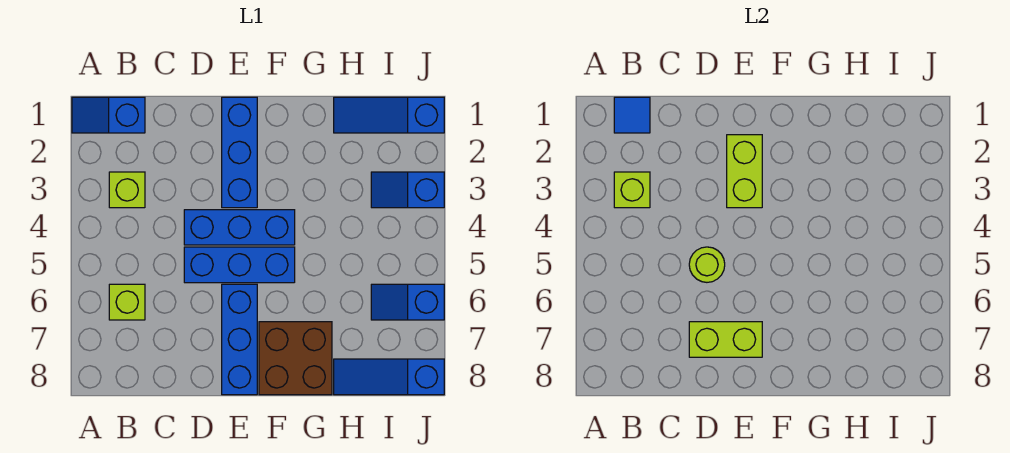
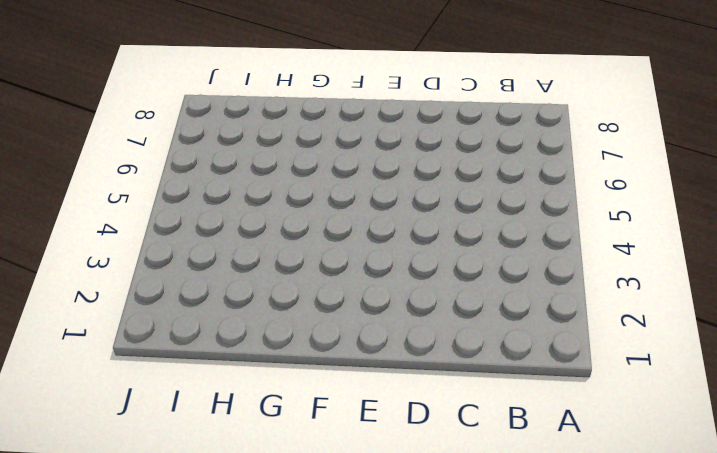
none -> blue 1x2 slope [72,97,145,133]
none -> lime 1x1 brick [109,172,145,208]
none -> lime 1x1 brick [109,284,145,320]

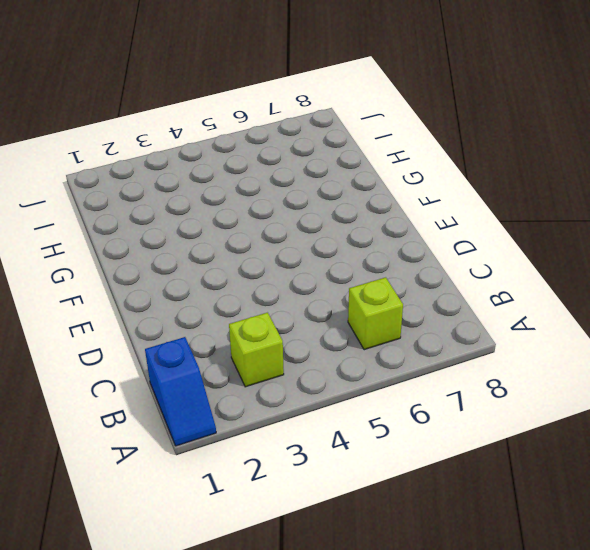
none -> blue 1x3 brick [184,210,295,245]
none -> blue 1x3 brick [184,247,295,283]
none -> blue 1x3 brick [222,97,257,208]

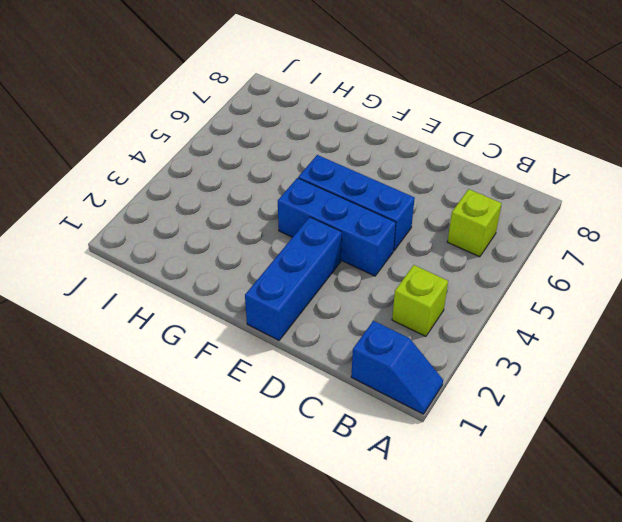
none -> blue 1x3 brick [222,284,257,395]
none -> brown 2x2 brick [259,322,332,395]
none -> blue 1x3 slope [334,97,444,133]

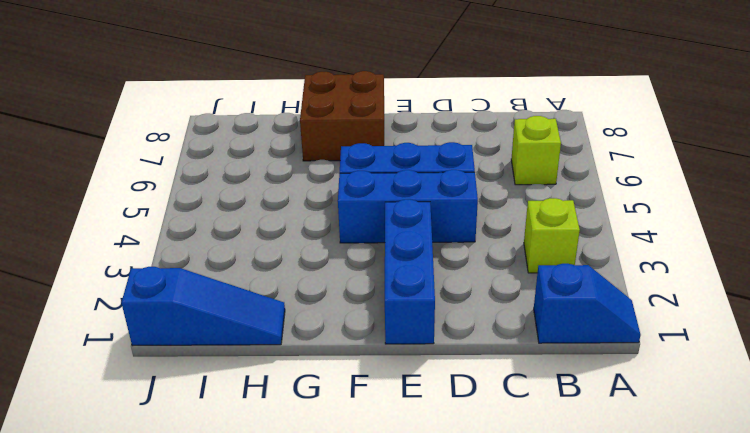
none -> blue 1x3 brick [222,284,257,395]
none -> blue 1x3 slope [334,359,444,395]
none -> blue 1x2 slope [371,172,444,208]

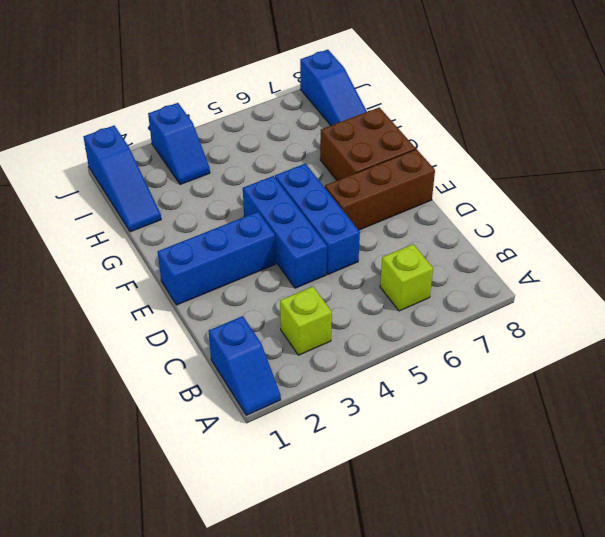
brown 1x3 brick [325,149,435,230] -> blue 1x3 brick [222,284,257,395]
none -> blue 1x2 slope [371,284,444,320]
none -> blue 1x1 tile [614,97,650,133]
none -> lime 1x1 brick [614,172,650,208]

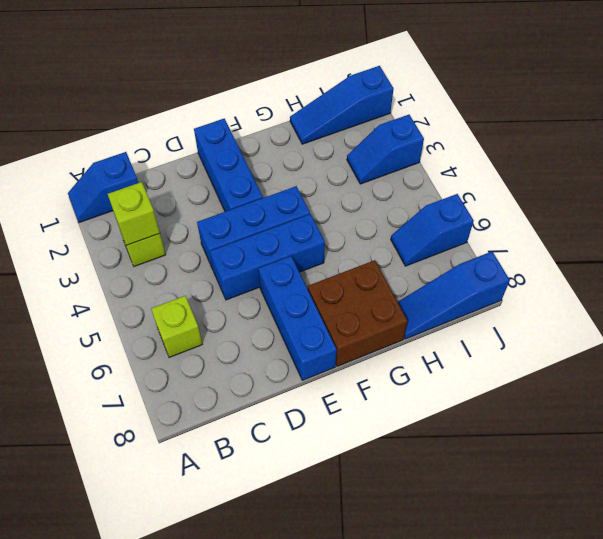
none -> blue 1x1 tile [614,97,650,133]
none -> lime 1x1 round brick [689,247,725,282]
none -> lime 1x2 brick [689,322,762,357]

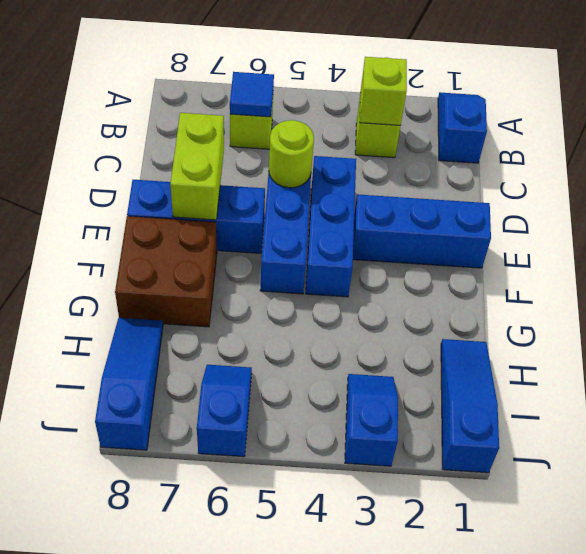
blue 1x1 tile [230,72,274,117] -> blue 1x1 tile moved to [614,97,650,133]
none -> lime 1x2 brick [727,135,762,208]

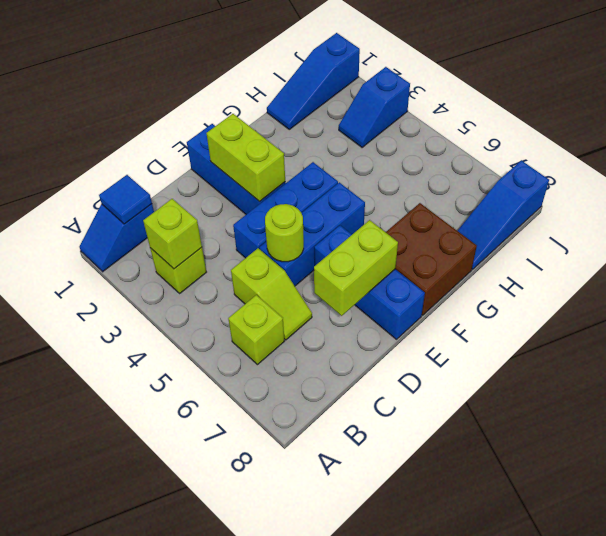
lime 1x2 slope [231,248,312,340] -> none
none -> blue 1x2 slope [371,284,444,320]

